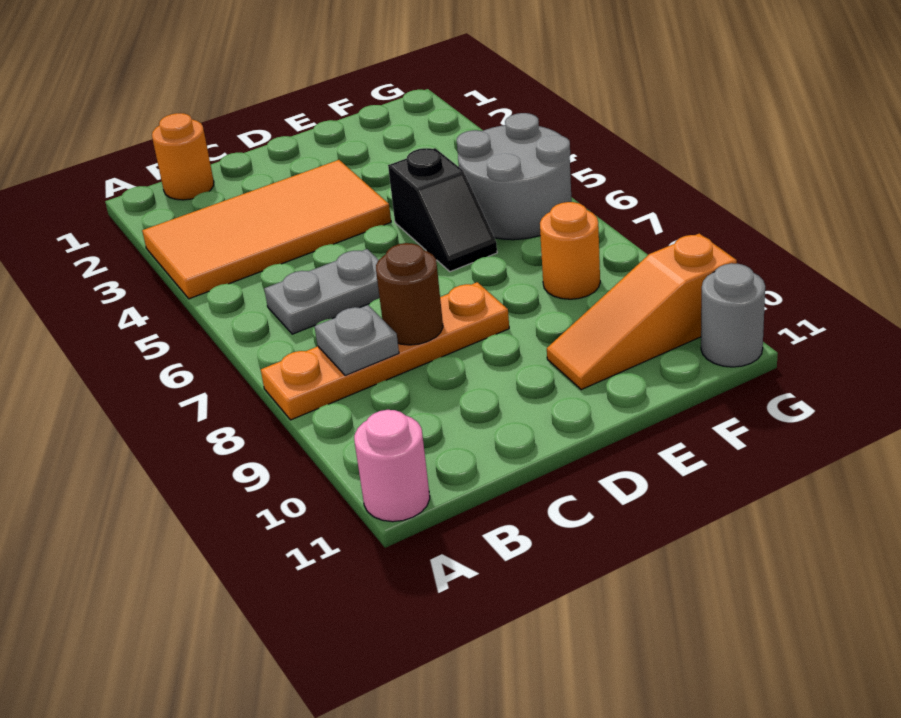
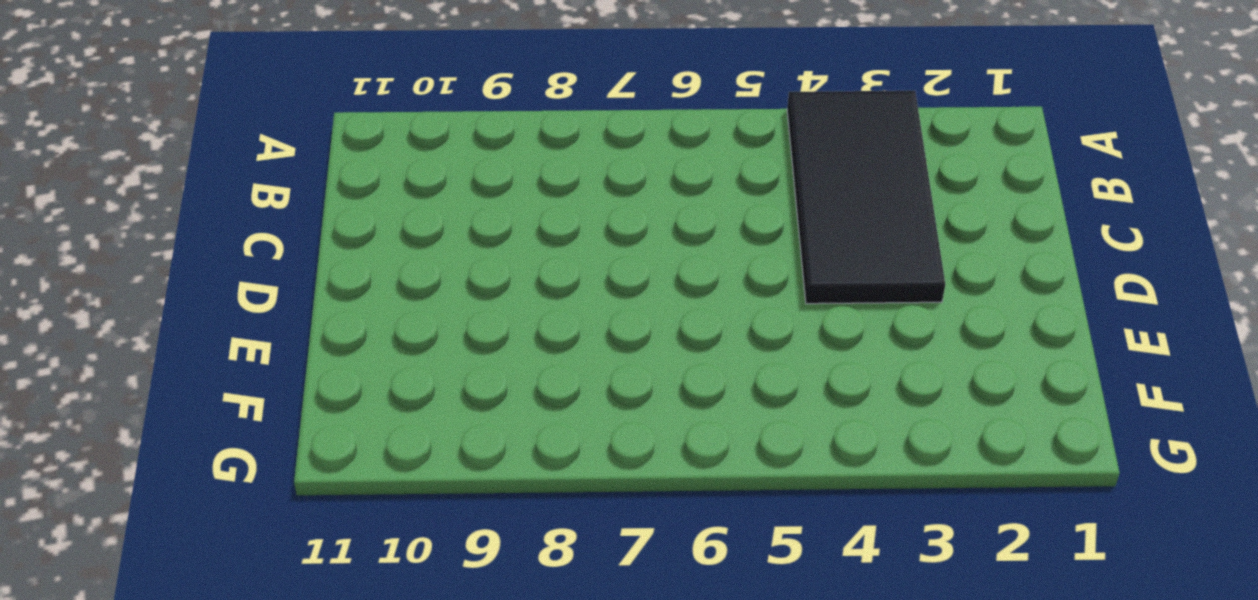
black 2x4 tile [787,91,945,304] -> orange 2x4 tile [142,160,391,299]
none -> orange 1x4 plate [261,282,509,420]
none -> pink 1x1 round brick [354,410,430,522]
none -> orange 1x1 round brick [152,113,214,200]

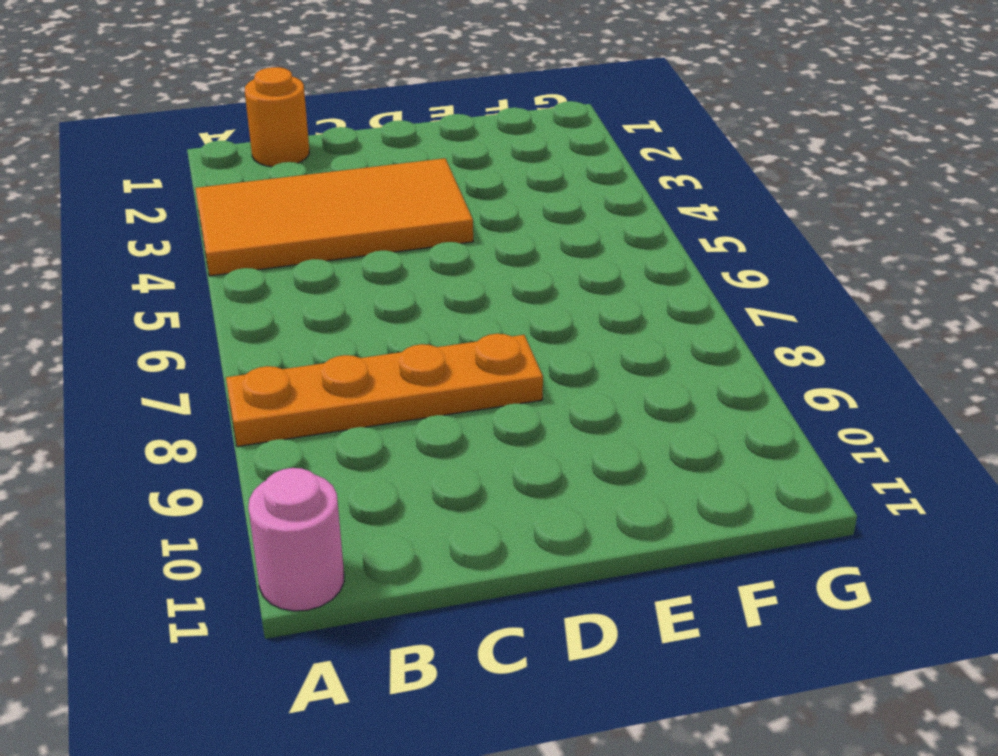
none -> grey 1x2 plate [264,249,380,334]
none -> black 1x2 slope [388,148,497,272]
none -> orange 1x3 slope [547,233,737,390]

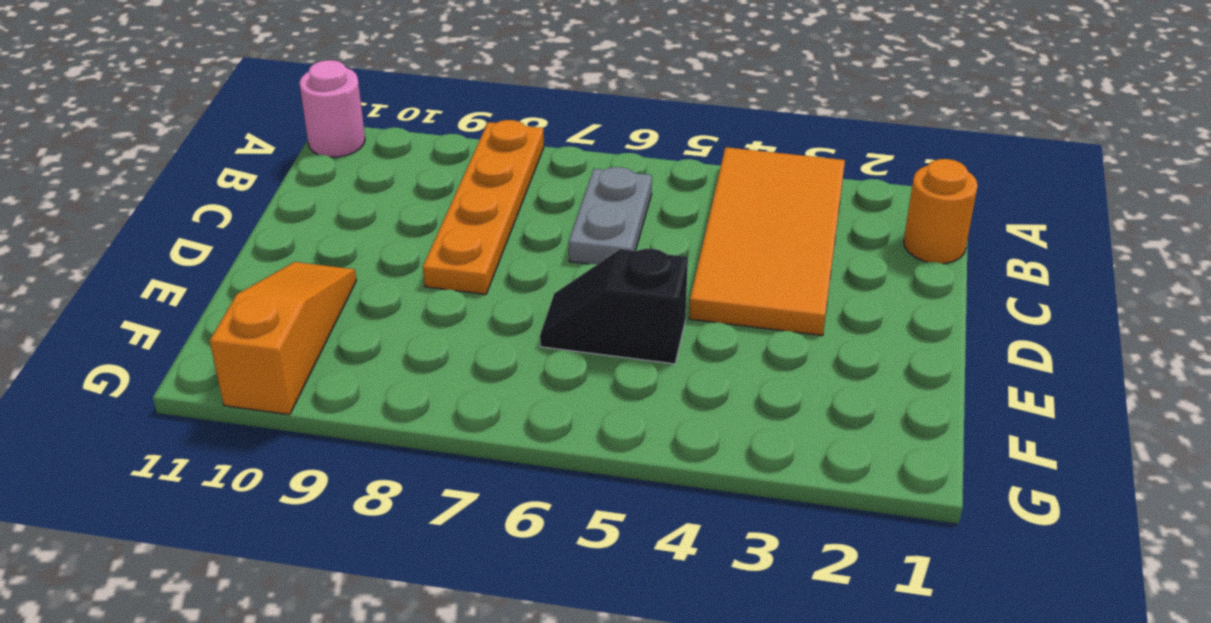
none -> grey 2x2 round brick [457,113,572,240]
none -> orange 1x1 round brick [540,202,600,299]
none -> grey 1x1 round brick [701,263,765,367]

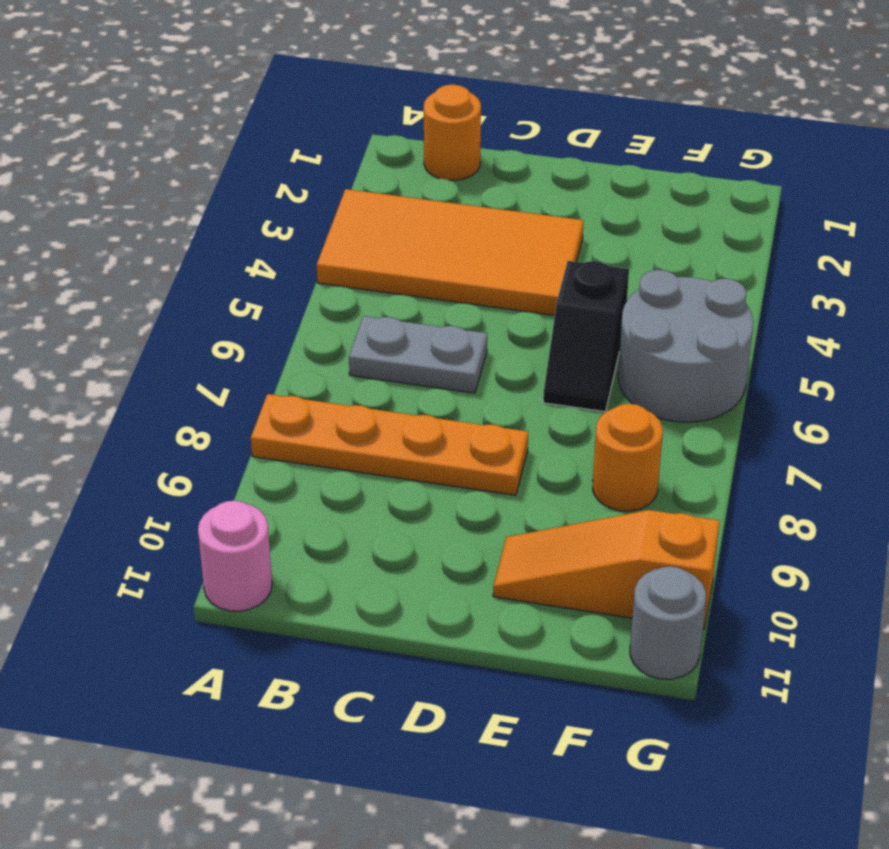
none -> grey 1x1 plate [314,305,399,376]
none -> brown 1x1 round brick [376,243,443,345]

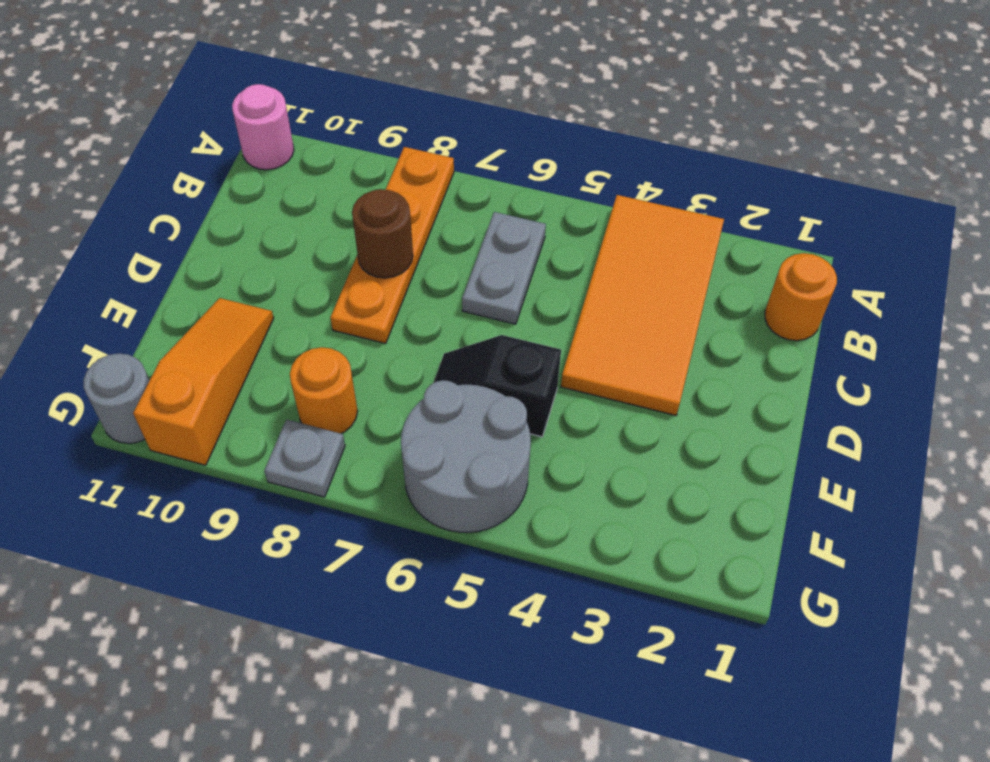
grey 1x1 plate [264,420,345,497] -> grey 1x1 plate moved to [314,305,399,376]

